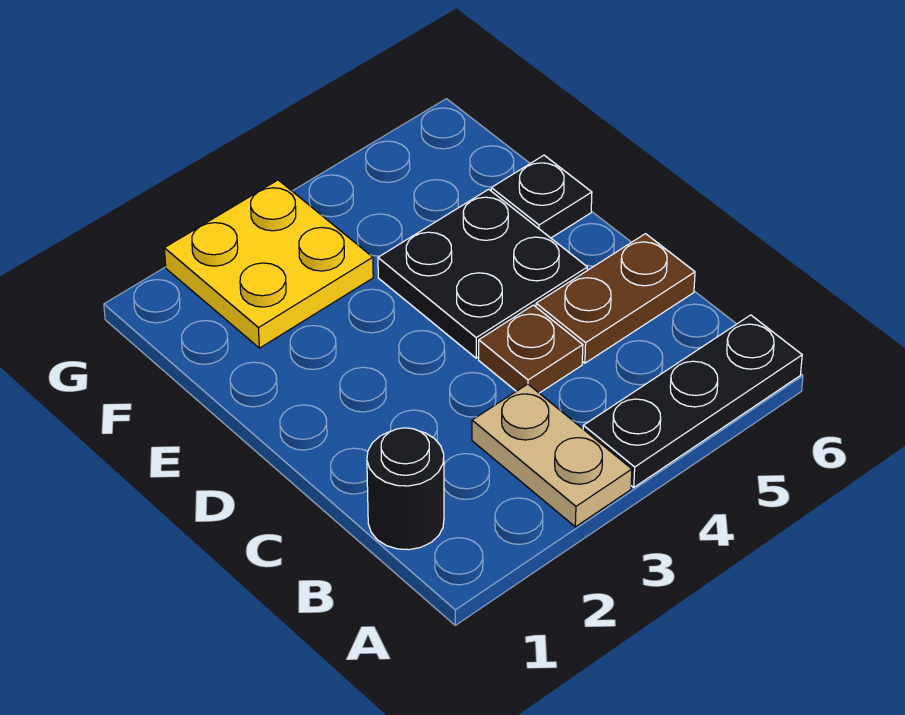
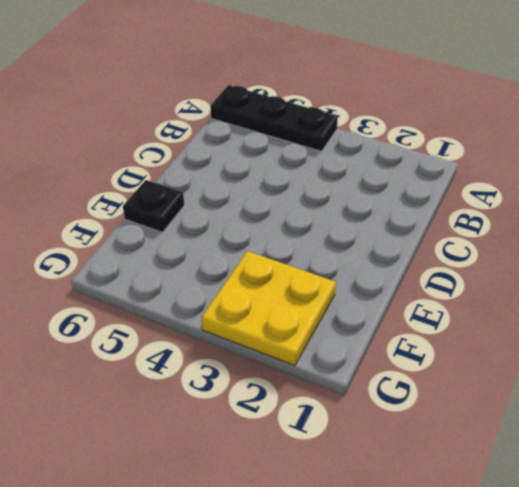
none -> tan 1x2 plate [472,384,632,527]
none -> black 1x1 round brick [367,428,444,550]

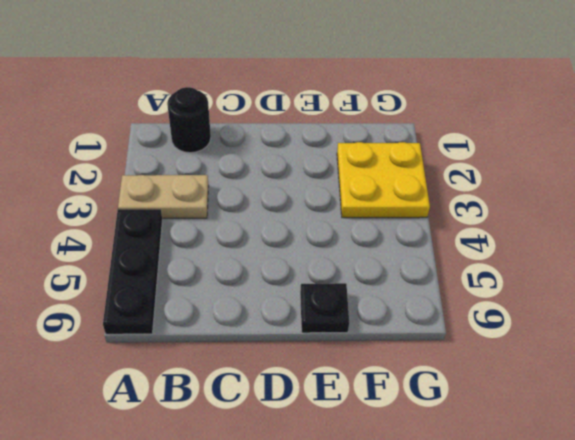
none -> brown 1x1 plate [479,305,583,393]
none -> brown 1x2 plate [536,234,695,363]

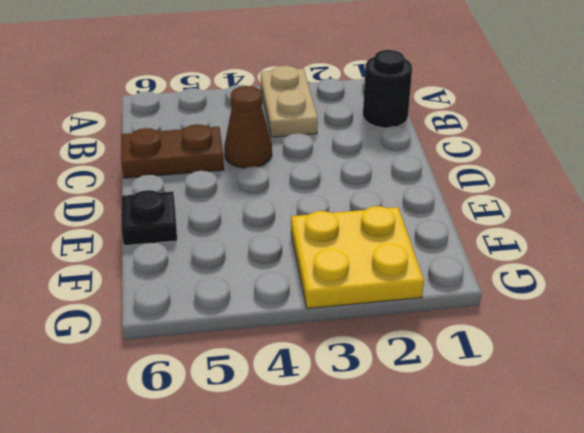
brown 1x1 cone [224,86,272,168] -> brown 1x1 plate [479,305,583,393]
none -> black 1x3 plate [583,315,802,487]
none -> black 2x2 plate [378,189,587,358]

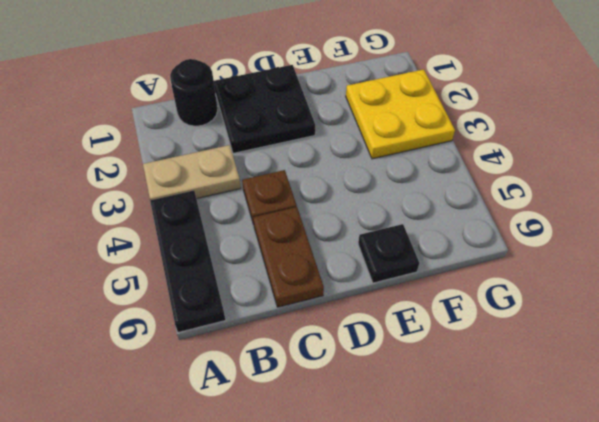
black 2x2 plate [214,65,315,153] -> black 2x2 plate moved to [378,189,587,358]

